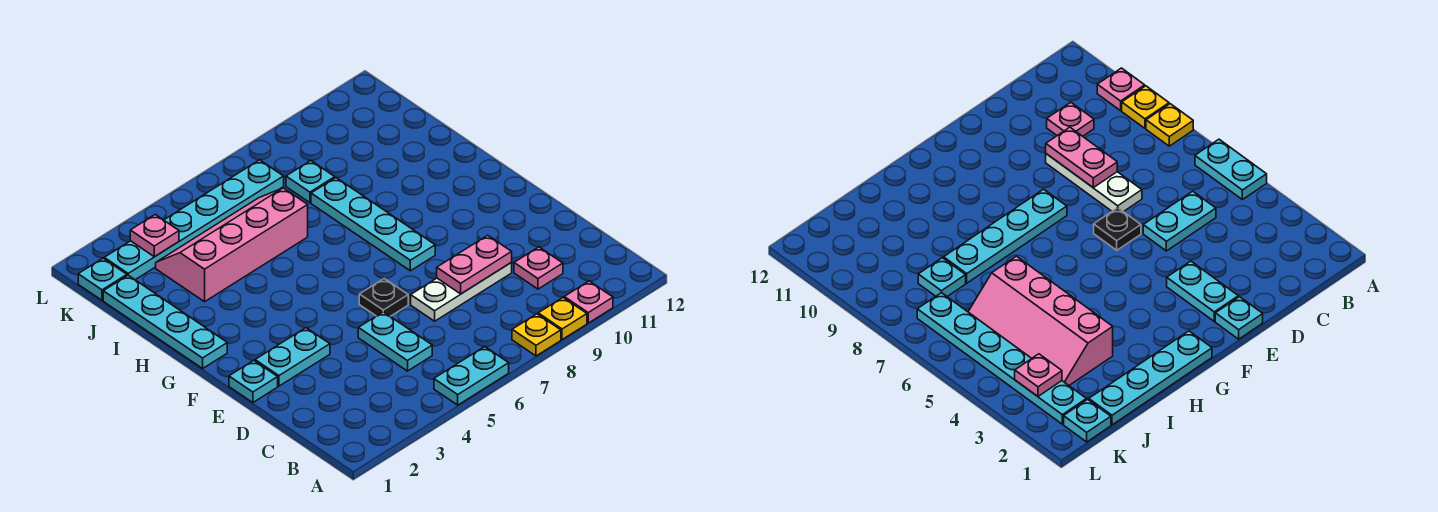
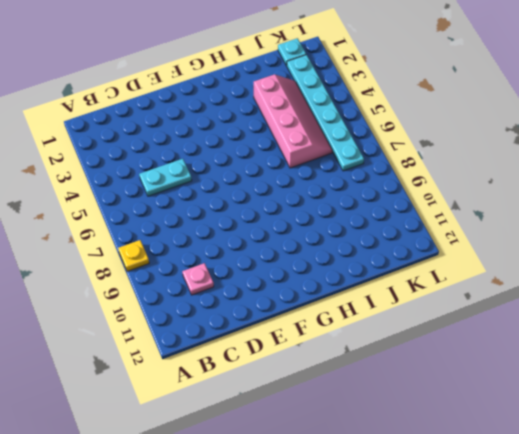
none -> cyan 1x2 plate [434,347,509,405]
none -> yellow 1x1 plate [538,297,587,340]
none -> pink 1x1 plate [564,281,613,323]

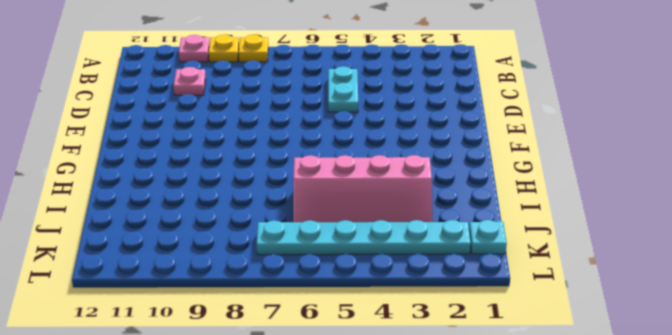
none -> cyan 1x2 plate [434,347,509,405]
none -> white 1x3 plate [411,263,512,321]
none -> cyan 1x1 plate [229,360,278,403]

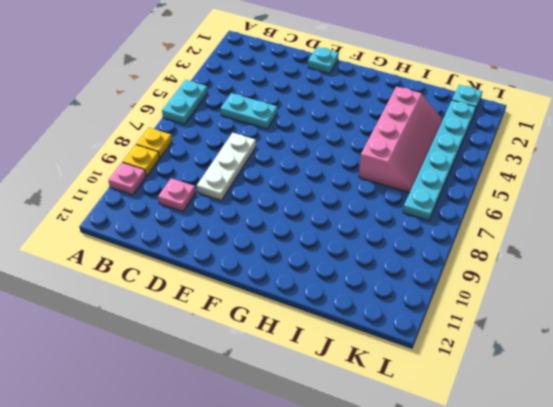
none -> cyan 1x2 plate [255,328,330,386]
none -> black 1x1 plate [359,278,408,316]
none -> cyan 1x4 plate [311,178,435,271]

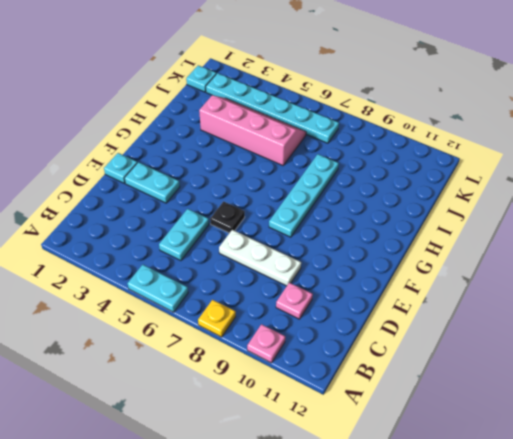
none -> yellow 1x1 plate [538,297,587,340]
none -> cyan 1x4 plate [103,275,227,368]
none -> cyan 1x1 plate [286,161,335,203]

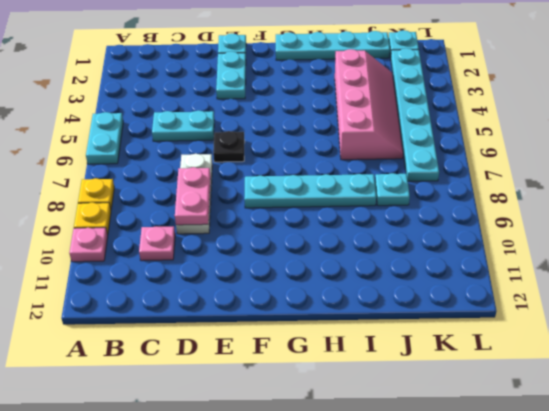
none -> pink 1x1 plate [130,215,179,257]

